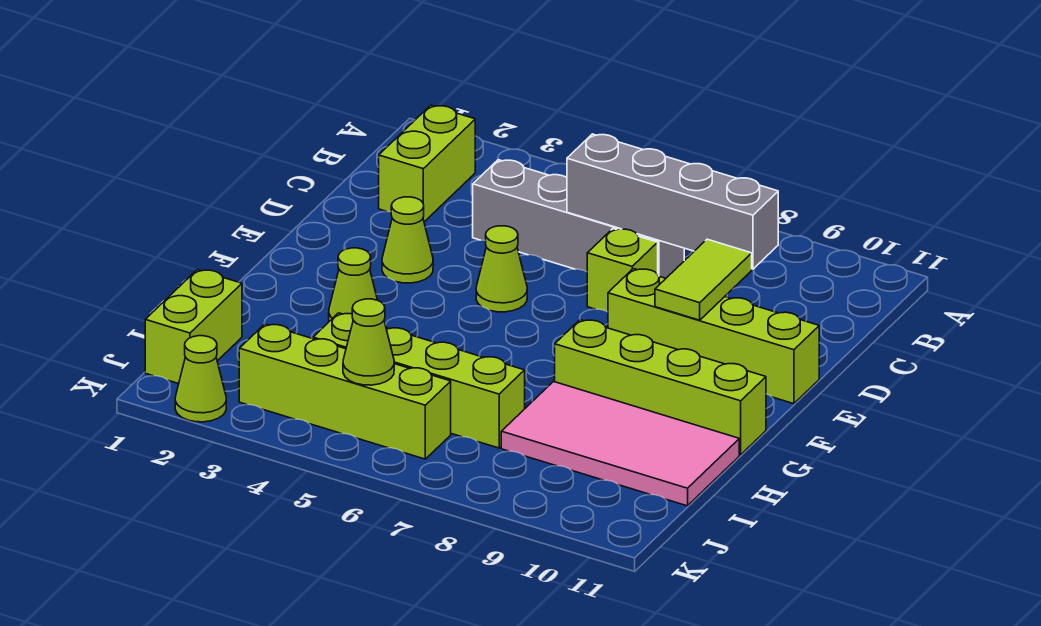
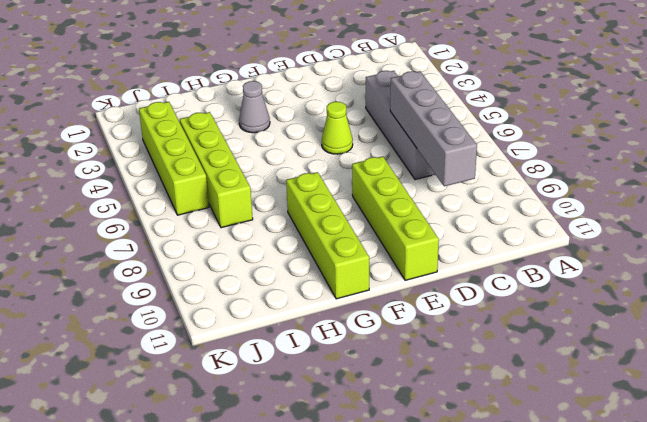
grey 1x1 cone [239,81,270,133] -> lime 1x1 cone [329,248,377,321]
none -> lime 1x2 brick [379,105,475,222]
none -> lime 1x1 brick [587,229,658,312]
none -> lime 1x1 cone [382,197,433,283]

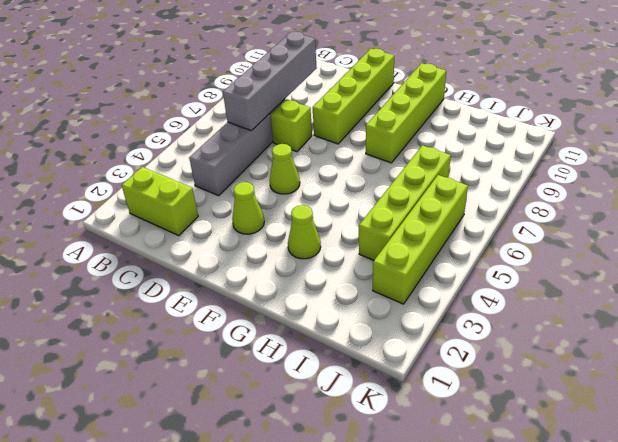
none -> pink 2x4 tile [501,382,739,506]
none -> lime 1x2 brick [145,270,242,384]
none -> lime 1x1 cone [175,336,226,422]

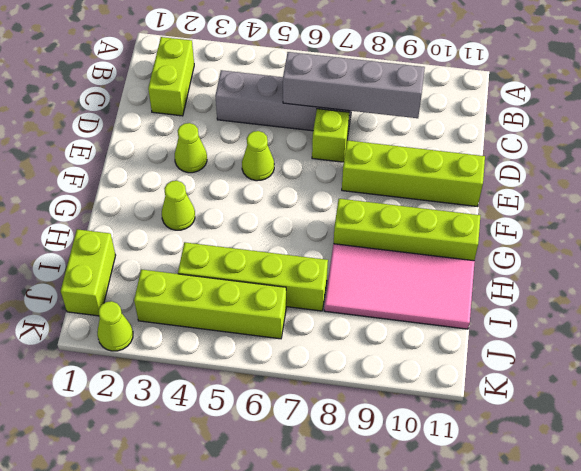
none -> lime 1x2 tile [655,239,752,320]
none -> lime 1x1 cone [343,299,394,385]

